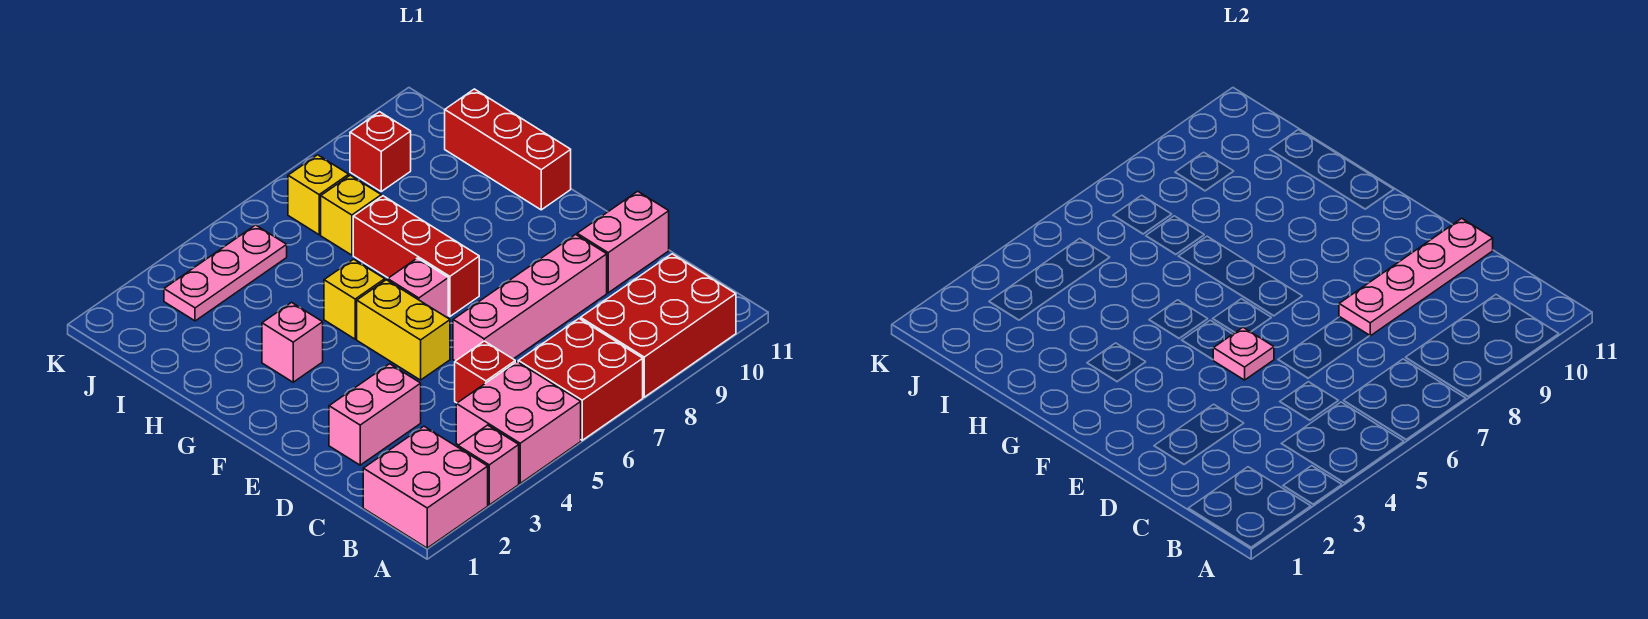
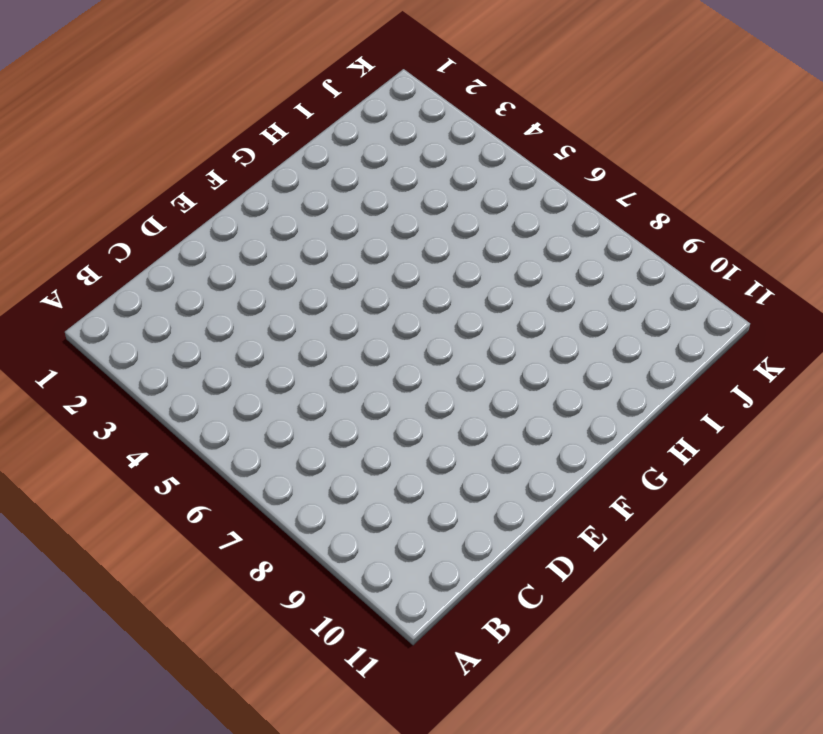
none -> pink 2x2 brick [363,426,488,548]
none -> pink 1x1 brick [458,425,519,505]
none -> pink 2x2 brick [456,362,581,483]

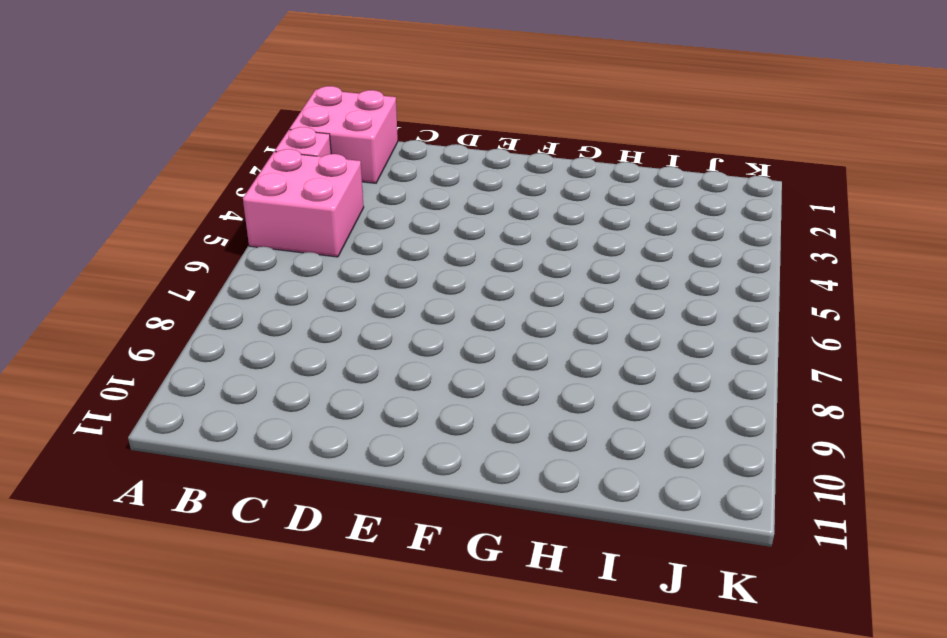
none -> red 2x2 brick [518,319,643,440]
none -> red 2x3 brick [581,254,736,397]
none -> red 1x1 brick [455,341,515,403]

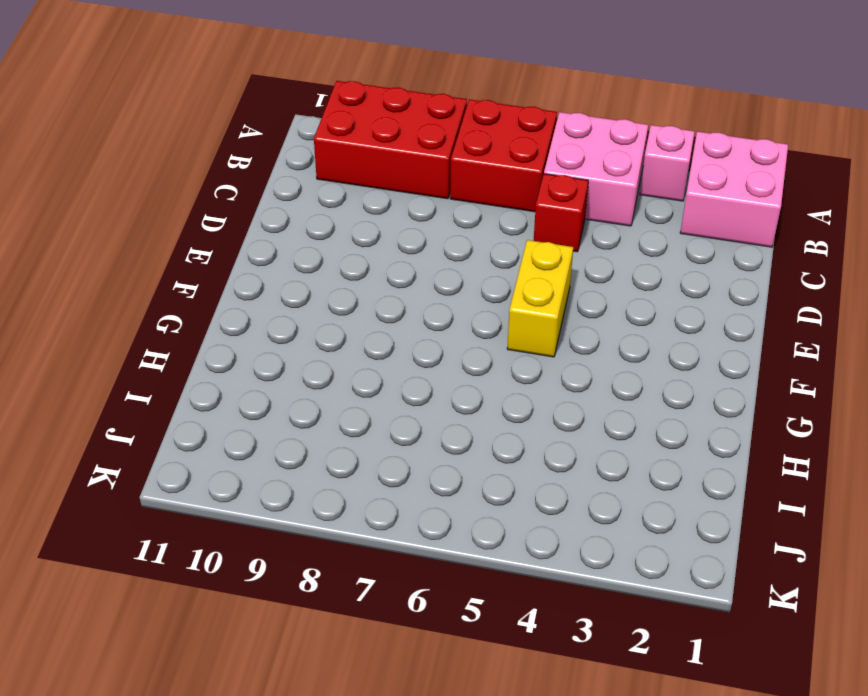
none -> pink 1x2 brick [329,364,421,465]
none -> pink 1x4 brick [453,234,607,361]
none -> pink 1x2 brick [577,191,669,293]

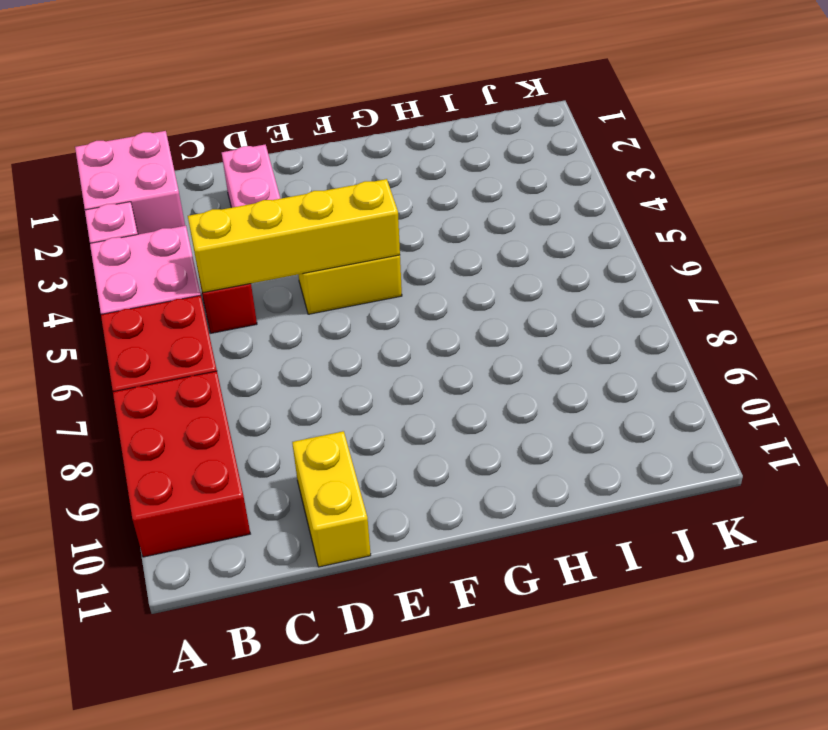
yellow 1x4 brick [188,179,400,293] -> pink 1x1 plate [1213,328,1274,380]
yellow 1x2 brick [292,431,371,567] -> pink 1x2 brick [577,191,669,293]
none -> pink 1x4 brick [453,234,607,361]
none -> pink 1x1 brick [388,258,448,318]
none -> red 1x3 brick [353,196,479,317]

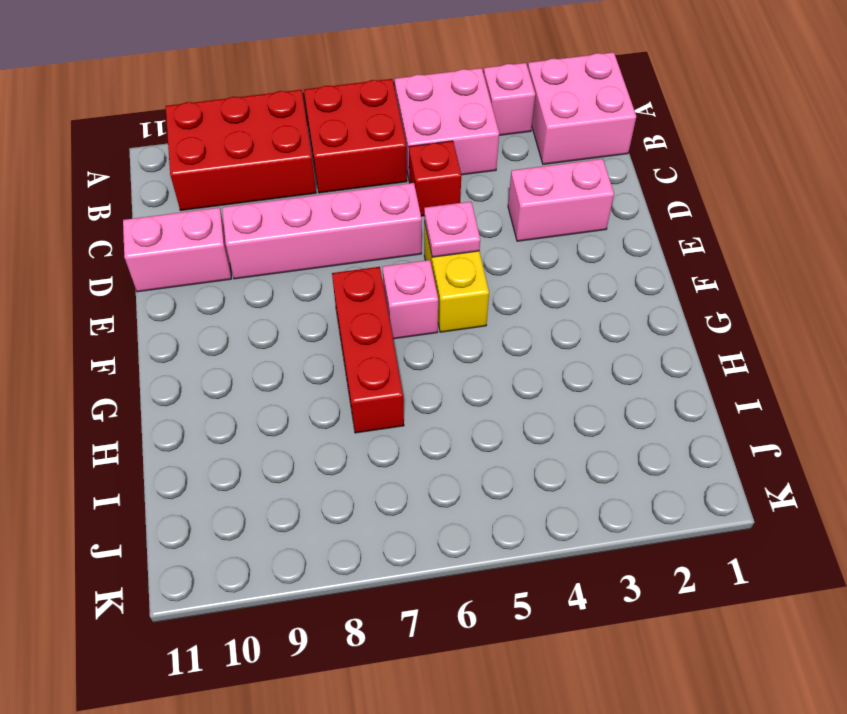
none -> pink 1x1 brick [262,302,323,382]
none -> yellow 1x1 brick [324,259,385,339]
none -> red 1x3 brick [445,89,571,210]

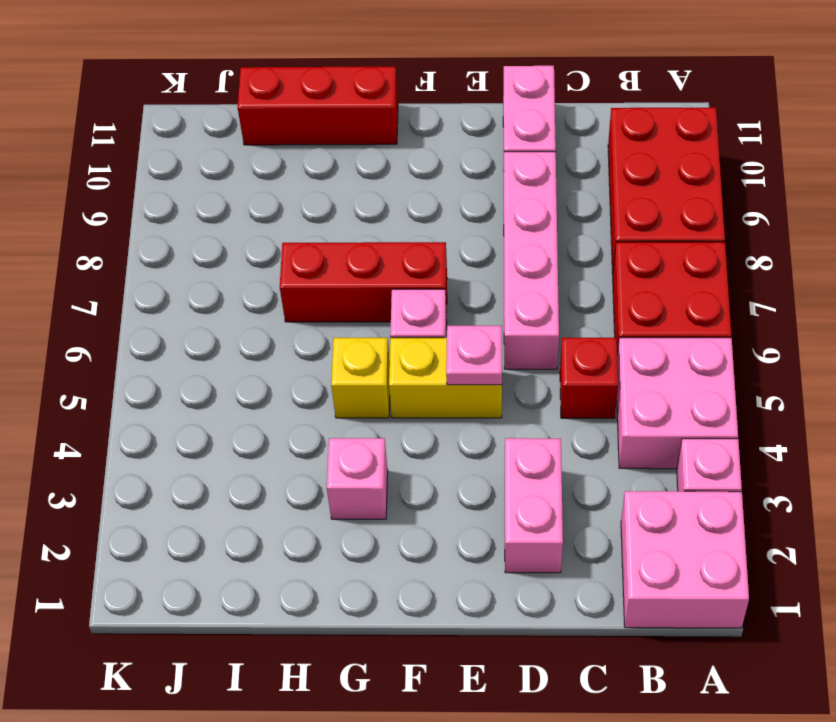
none -> yellow 1x1 brick [321,175,381,255]
none -> pink 1x3 plate [164,225,287,321]
none -> yellow 1x1 brick [288,155,349,235]

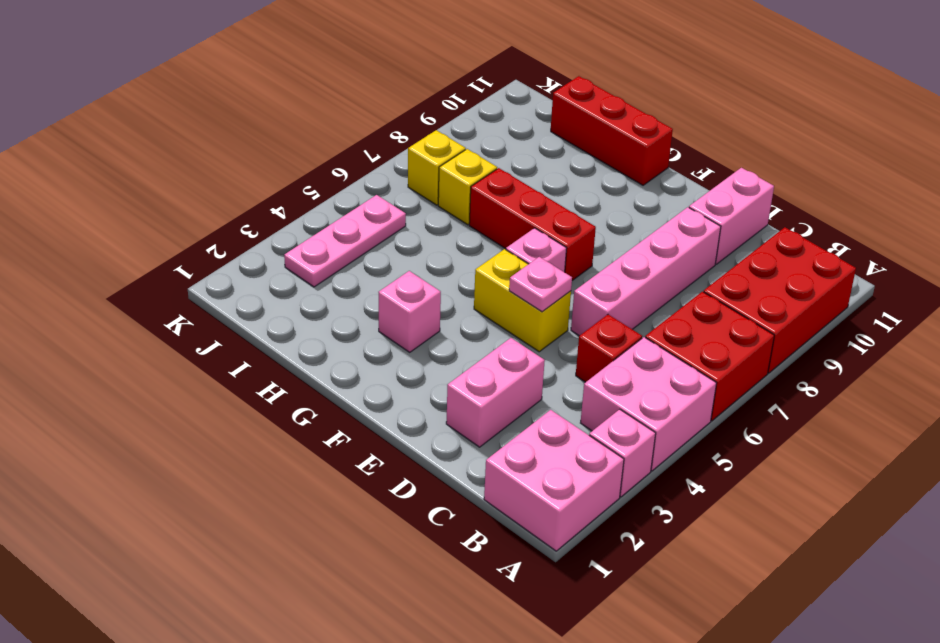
none -> yellow 1x1 brick [324,259,385,339]
none -> red 1x1 brick [350,112,411,191]
none -> pink 1x4 plate [1339,218,1493,336]

